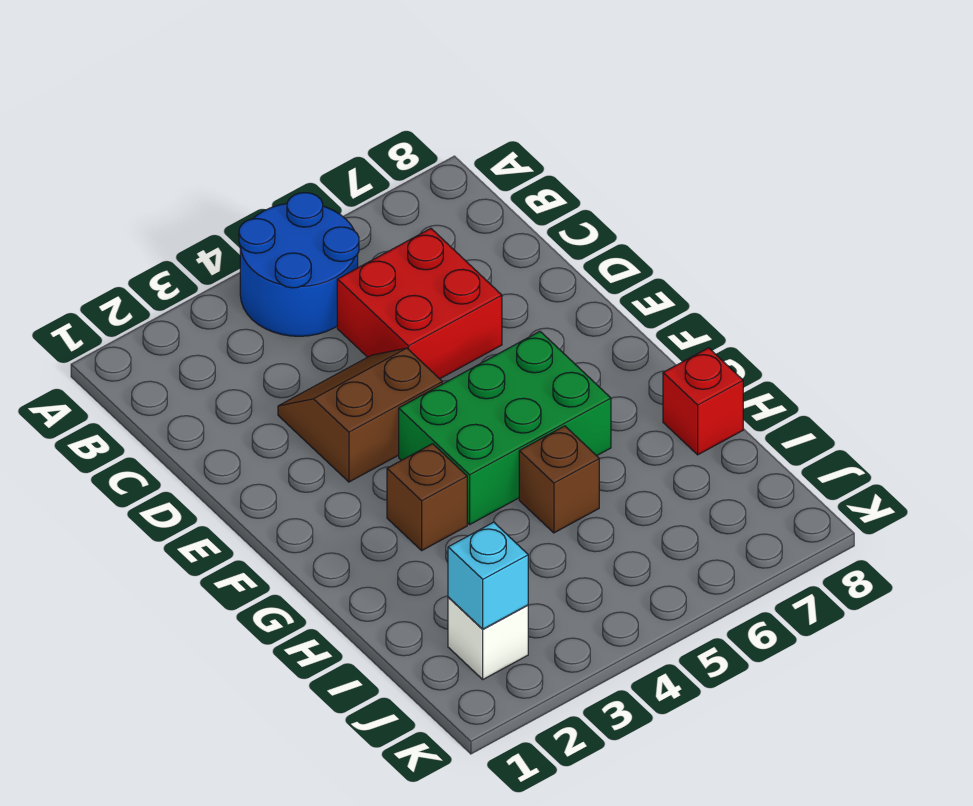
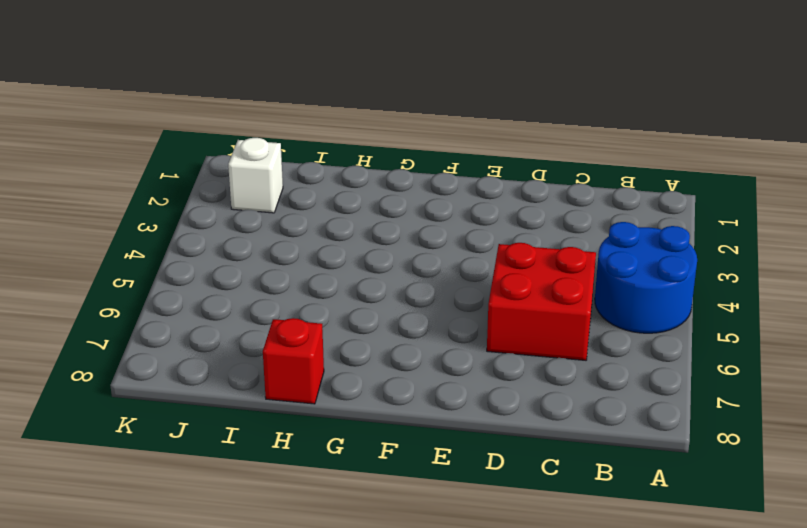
none -> brown 2x2 slope [278,348,442,482]
none -> green 2x3 brick [399,331,611,524]

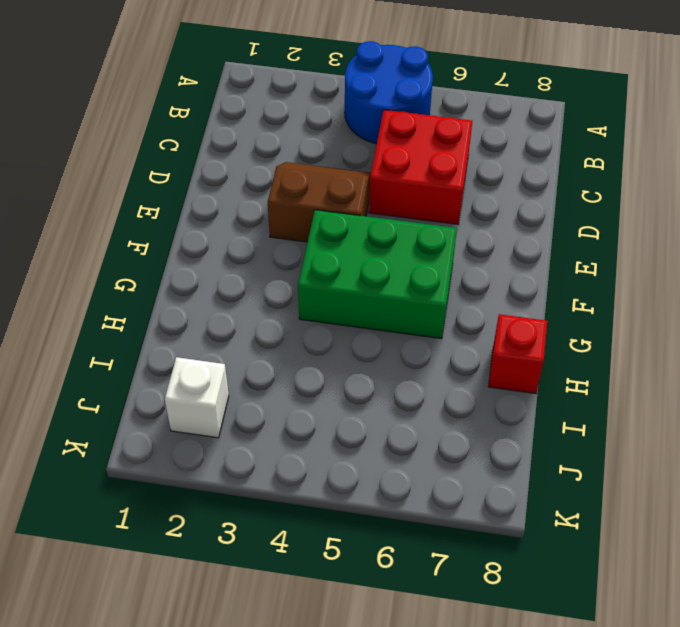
none -> brown 1x1 brick [387,444,467,550]
none -> brown 1x1 brick [519,426,599,533]

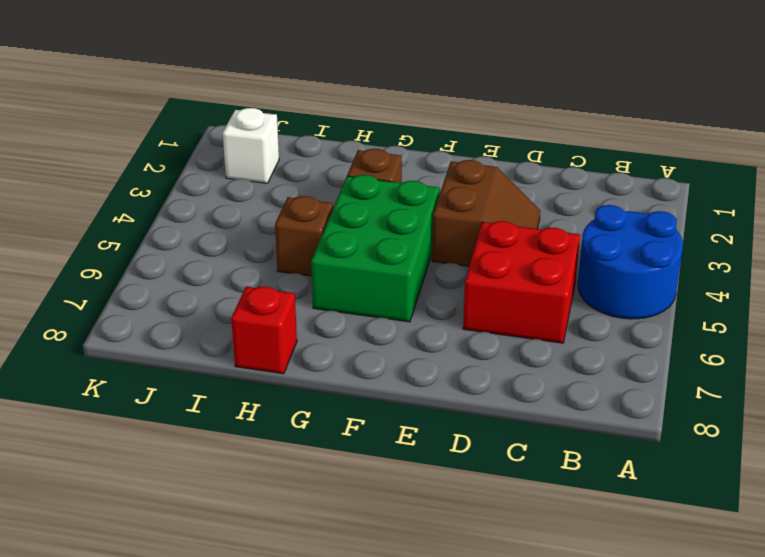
none -> cyan 1x1 brick [448,522,528,629]

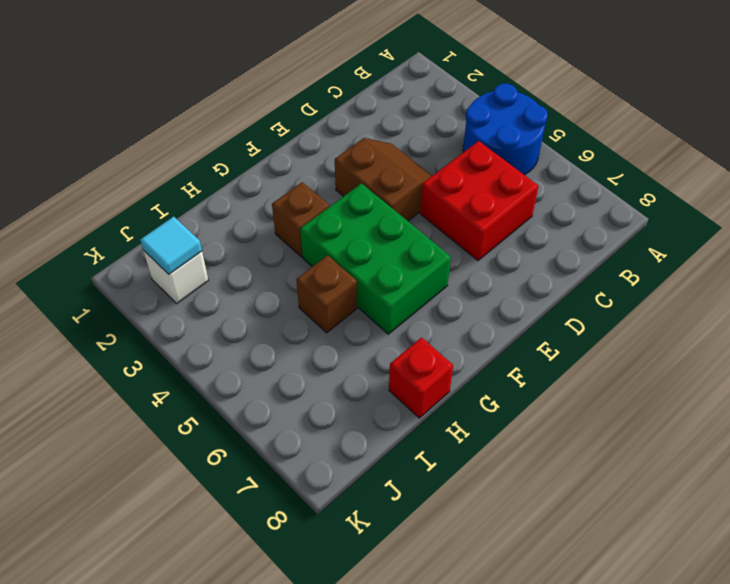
cyan 1x1 tile [140,217,202,274] -> cyan 1x1 brick [448,522,528,629]

